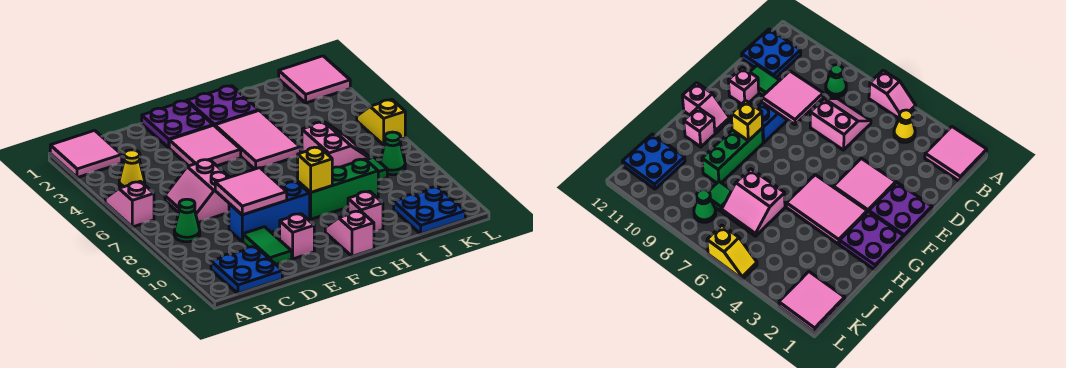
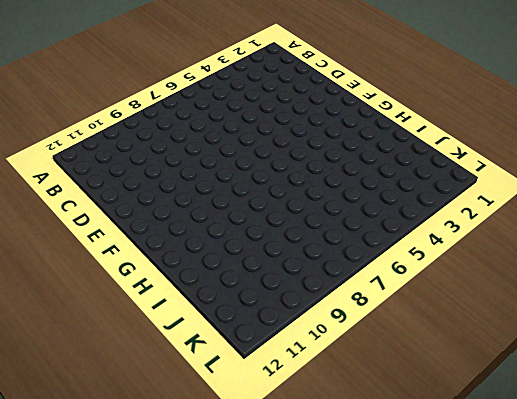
none -> pink 2x2 tile [50,130,122,178]
none -> pink 1x2 slope [105,181,154,227]
none -> yellow 1x1 cone [119,150,145,188]

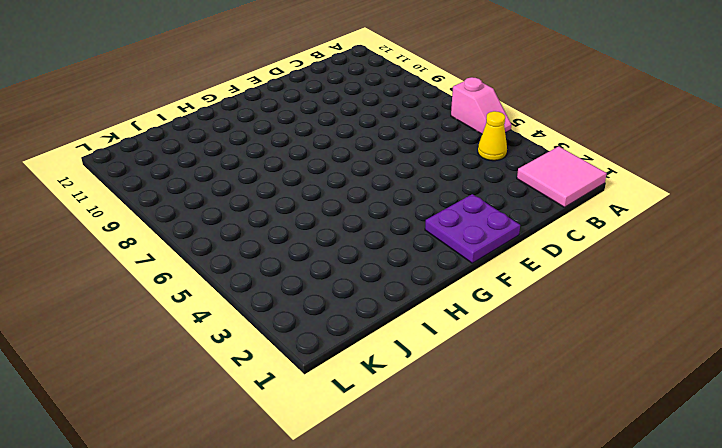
none -> green 1x1 cone [174,199,200,242]
none -> blue 2x2 plate [211,247,282,294]
none -> pink 2x2 slope [165,159,229,222]

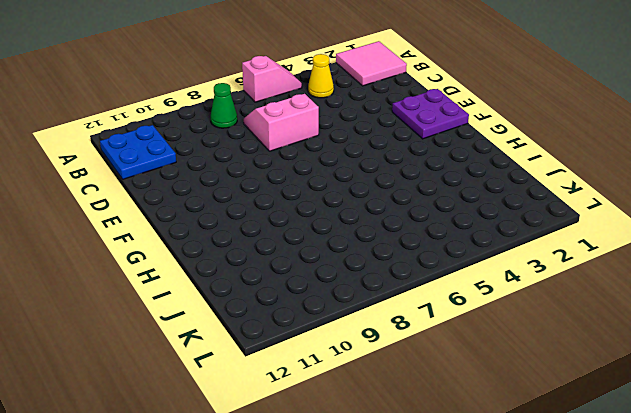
none -> blue 1x3 brick [229,182,310,242]
none -> green 1x2 tile [243,227,292,264]
none -> pink 2x2 tile [169,125,241,166]

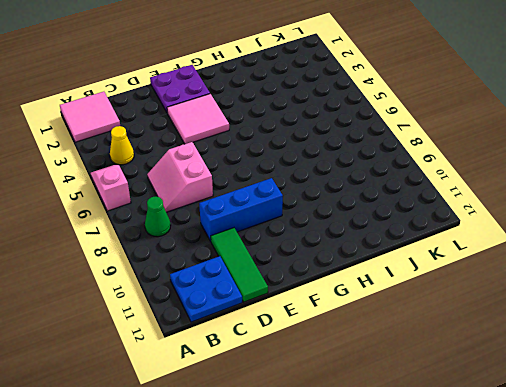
green 1x3 tile [211,228,268,302] -> green 1x2 tile [243,227,292,264]
none -> pink 1x1 brick [280,214,314,259]
none -> purple 2x2 plate [187,86,259,126]
none -> pink 2x3 tile [215,110,300,169]

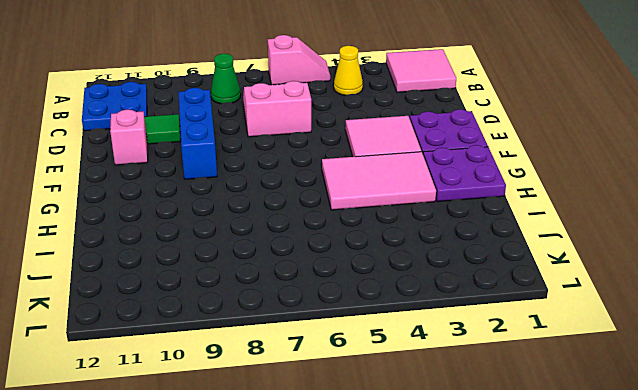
none -> green 1x3 brick [298,159,378,219]
none -> pink 1x2 slope [325,211,374,257]
none -> pink 1x1 brick [348,191,383,232]

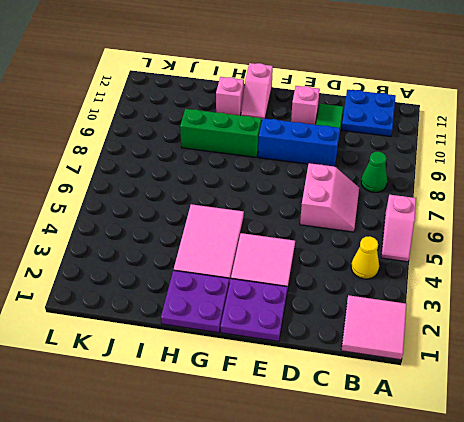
none -> pink 2x2 slope [302,122,370,168]
none -> green 1x1 tile [367,157,387,180]
none -> blue 2x2 plate [394,187,465,234]

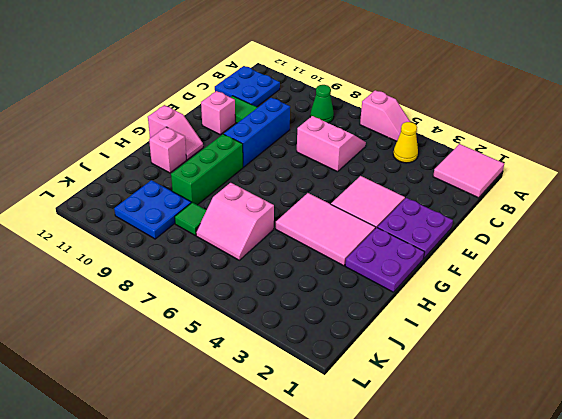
blue 2x2 plate [114,180,191,239] -> blue 2x2 plate moved to [394,187,465,234]
none -> pink 2x2 tile [279,56,350,103]
none -> green 1x1 cone [380,132,405,175]
none -> yellow 1x2 slope [357,99,405,145]

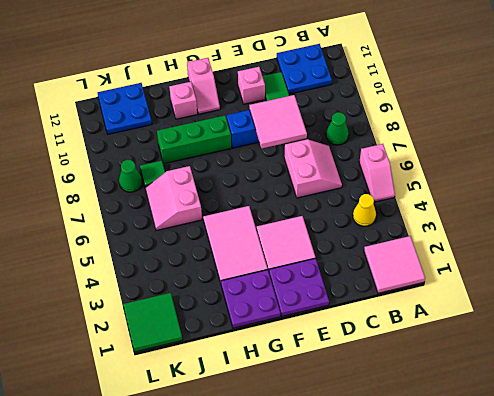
green 2x2 tile [123,293,182,352] -> pink 2x2 tile [279,56,350,103]
none -> yellow 1x2 slope [357,99,405,145]
none -> yellow 1x1 brick [298,147,332,192]

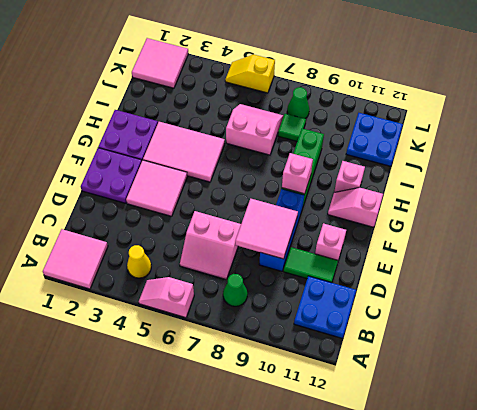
pink 1x1 brick [282,153,313,194] -> yellow 1x1 brick [298,147,332,192]

